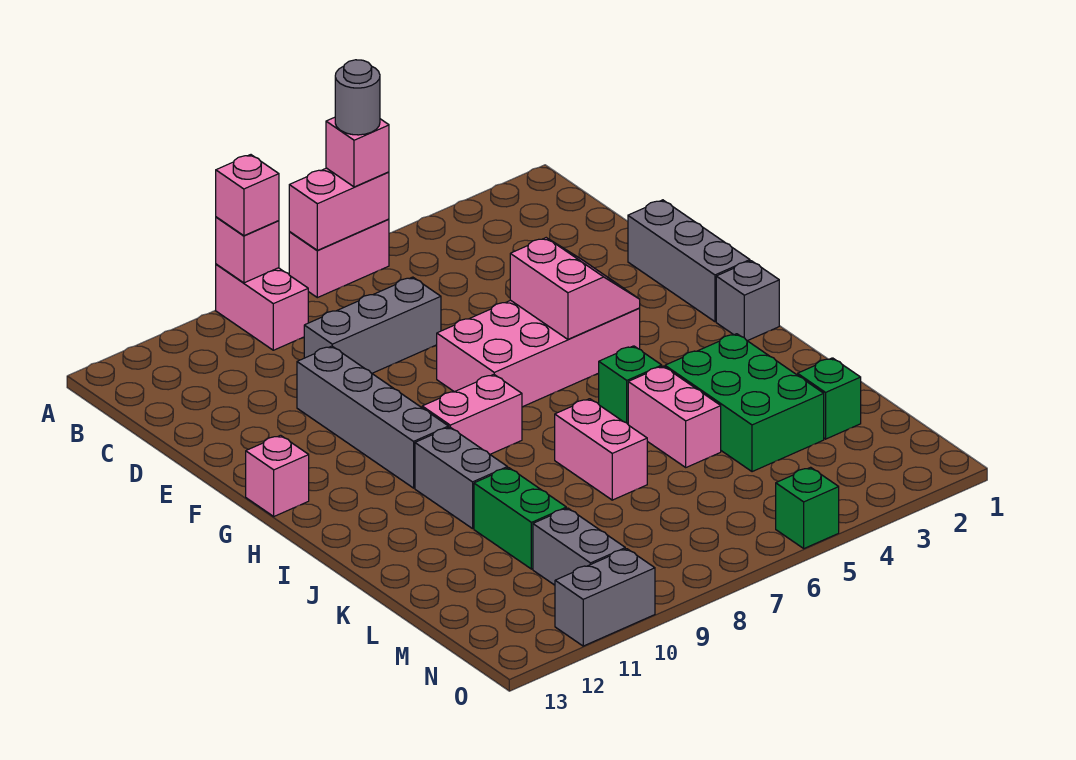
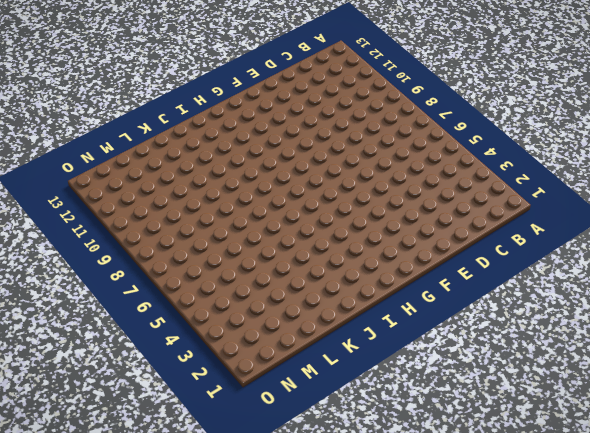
none -> pink 1x2 brick [289,219,389,298]
none -> pink 1x2 brick [216,264,308,350]
none -> grey 1x3 brick [304,277,441,373]

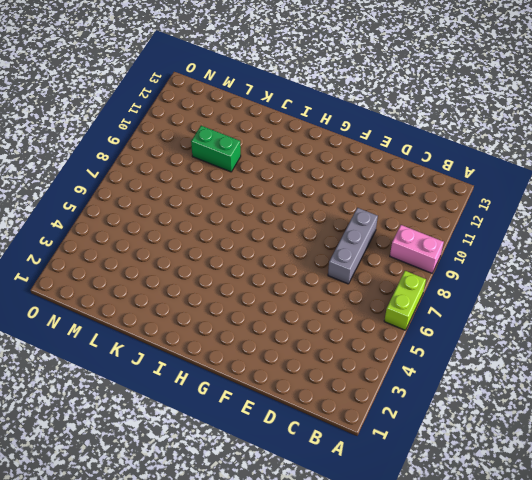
lime 1x2 brick [384,271,426,330] -> pink 1x2 brick [289,219,389,298]
none -> grey 1x3 brick [628,200,750,322]
none -> grey 1x4 brick [297,346,449,488]
none -> pink 2x4 brick [437,300,640,407]

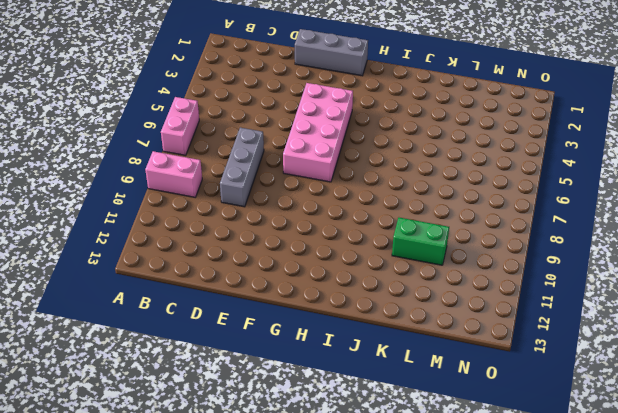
none -> grey 1x4 brick [297,346,449,488]
none -> pink 1x1 brick [246,435,309,516]
none -> grey 1x1 brick [716,261,779,341]

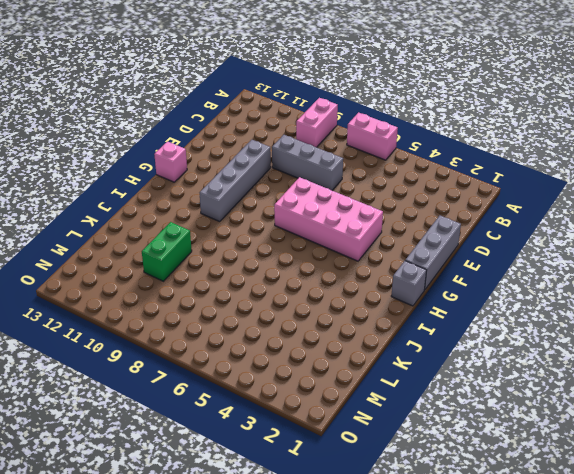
none -> pink 1x2 brick [422,375,522,454]
none -> green 1x1 brick [599,346,662,424]
none -> grey 1x2 brick [415,427,508,529]

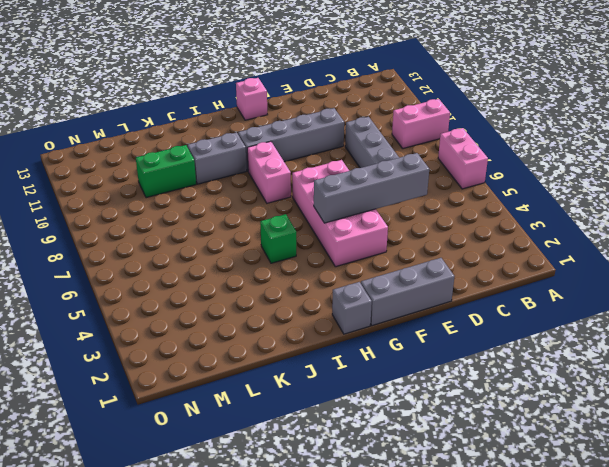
grey 1x4 brick [314,153,429,223] -> pink 2x2 slope [510,238,640,339]
none -> green 2x3 brick [665,334,824,472]
none -> pink 1x2 brick [628,366,721,467]
none -> pink 1x2 brick [555,399,647,500]

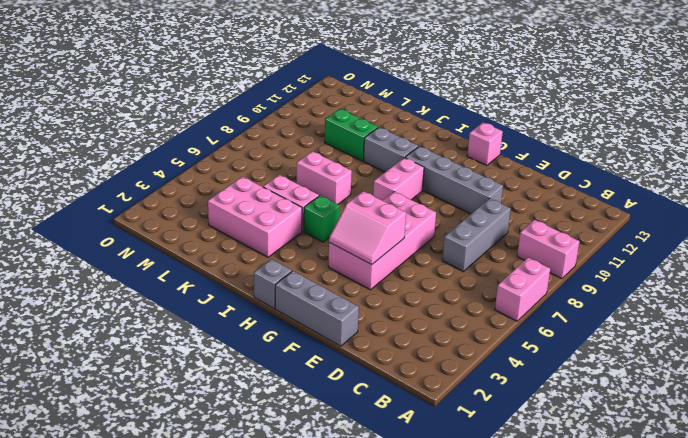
pink 2x3 brick [208,177,302,257] -> green 2x3 brick [665,334,824,472]
none -> green 1x1 brick [798,358,861,439]
none -> grey 1x2 brick [533,508,625,585]
none -> green 1x1 brick [776,467,839,548]

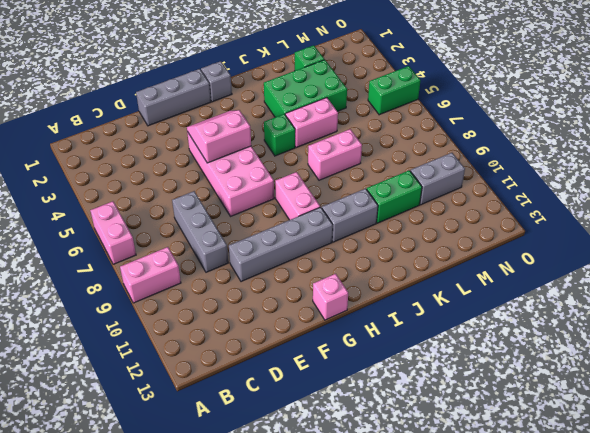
green 1x2 brick [368,66,421,115] -> green 1x1 brick [776,467,839,548]
none -> grey 1x2 brick [555,549,655,646]
none -> pink 1x2 brick [289,168,389,250]
none -> pink 1x1 brick [216,217,279,283]

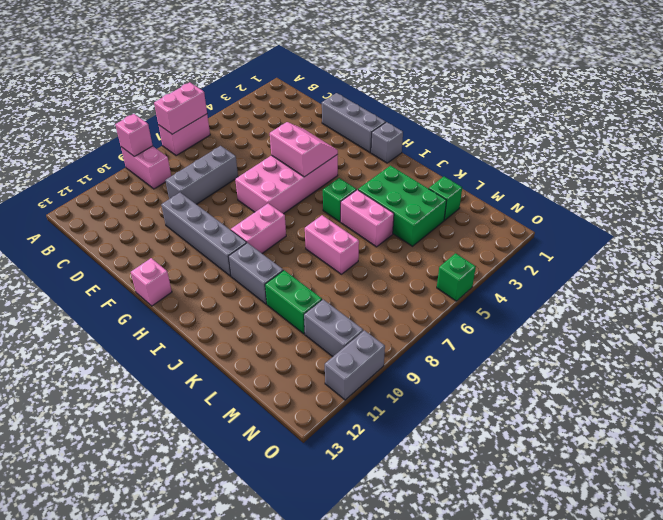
none -> pink 1x1 brick [326,117,389,187]
none -> pink 1x1 brick [216,155,279,236]
none -> grey 1x1 round brick [335,60,380,135]

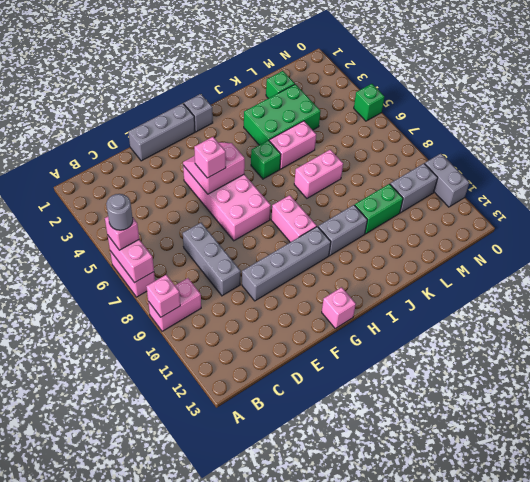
pink 1x1 brick [194,137,226,178] -> pink 1x1 brick moved to [216,155,279,236]

